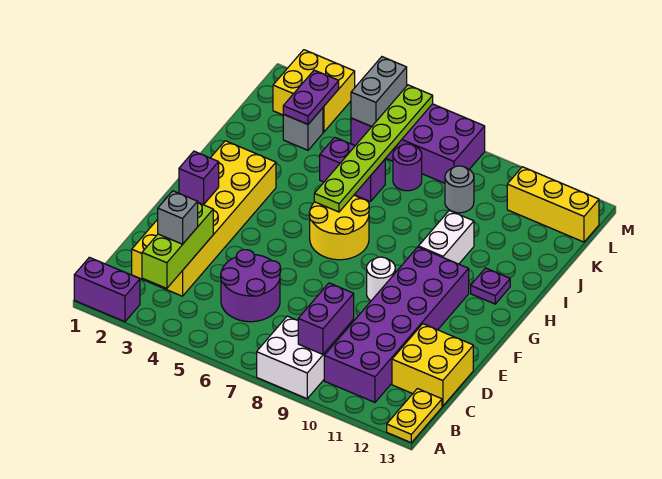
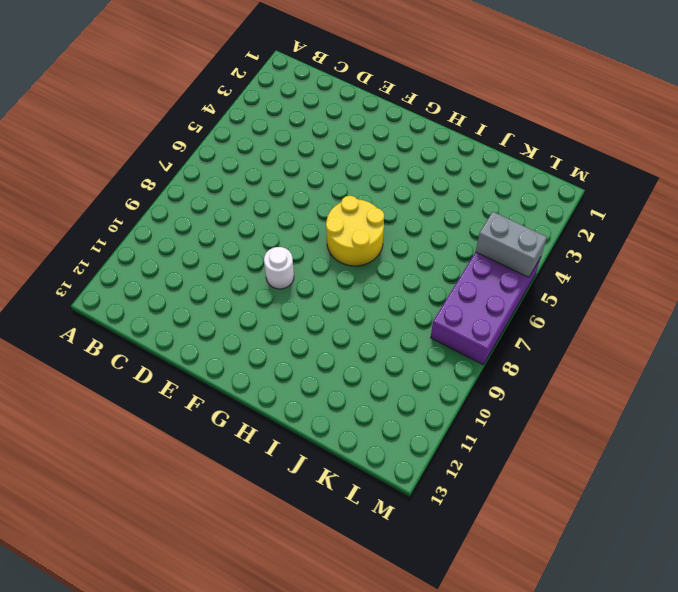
none -> purple 1x2 brick [74,257,140,322]
none -> white 2x2 brick [257,316,338,399]
none -> yellow 1x2 plate [387,389,442,443]

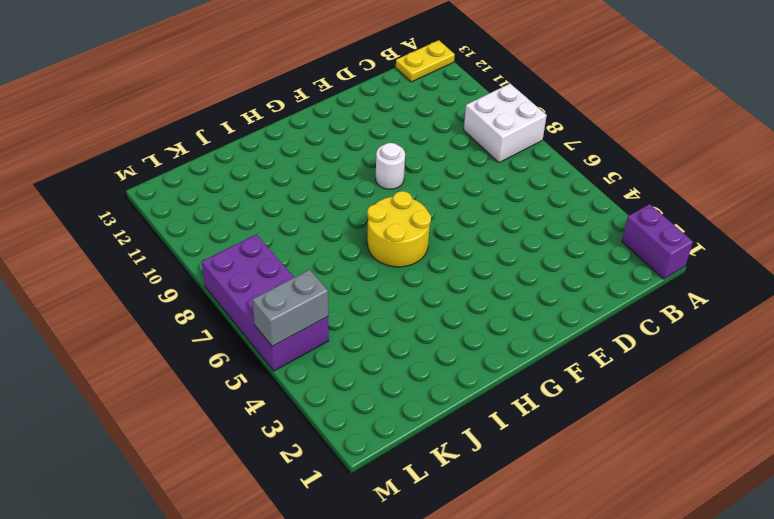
none -> purple 2x6 brick [324,247,469,402]
none -> yellow 2x6 brick [132,141,276,296]
none -> purple 2x2 round brick [221,250,281,322]

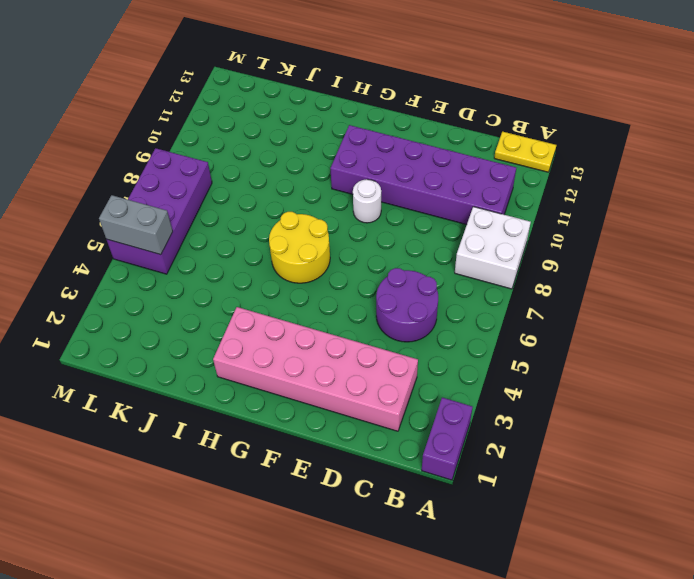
pink 2x6 brick [213,307,418,431] -> yellow 2x6 brick [132,141,276,296]
none -> yellow 2x2 brick [392,324,473,406]
none -> white 1x2 brick [418,211,474,264]
none -> purple 1x1 plate [471,268,510,304]

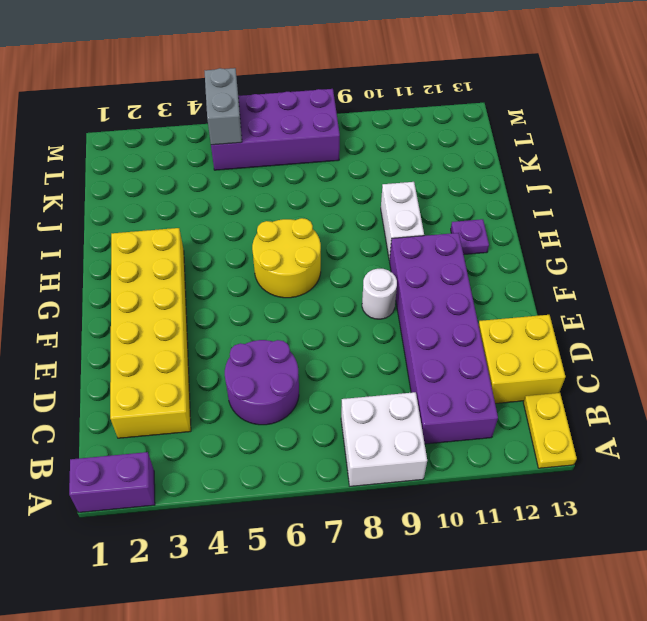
none -> purple 1x2 brick [320,137,385,202]
none -> grey 1x1 brick [283,108,323,150]
none -> purple 1x1 round brick [393,144,422,191]

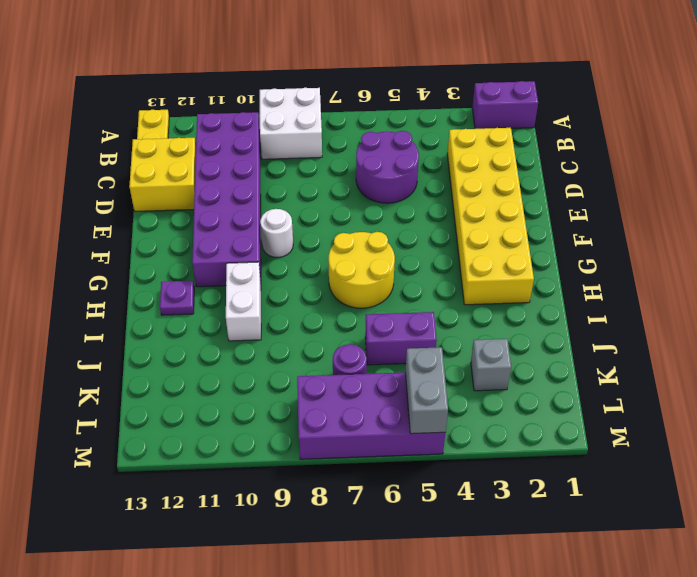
none -> grey 1x1 round brick [445,166,474,213]
none -> yellow 2x2 brick [273,50,355,132]
none -> yellow 1x3 brick [507,167,599,242]

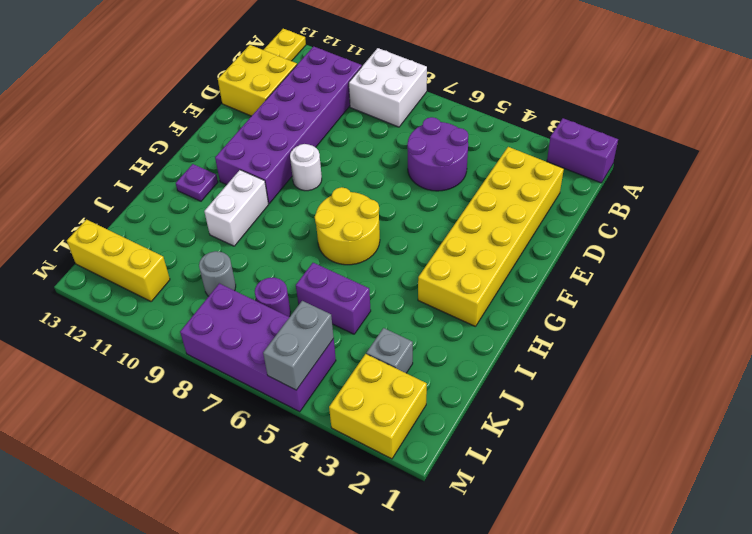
none -> lime 1x3 brick [142,203,213,288]
none -> purple 1x2 brick [298,283,354,354]
none -> purple 1x1 brick [179,151,219,204]

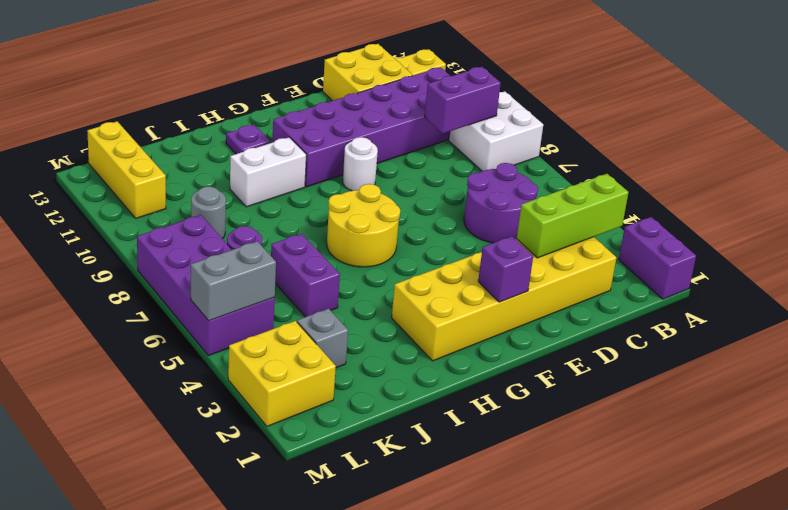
none -> lime 1x6 plate [314,85,433,212]
none -> purple 1x2 plate [283,70,339,124]
none -> grey 1x1 brick [158,191,198,244]

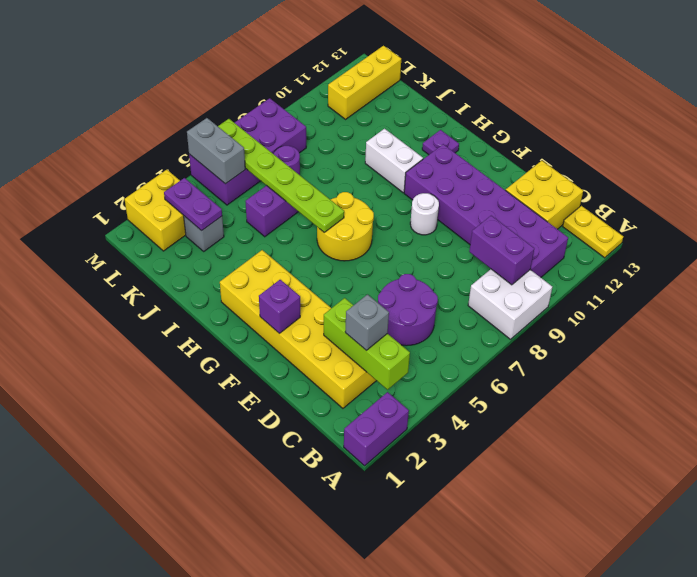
none -> grey 1x1 round brick [445,166,474,213]

